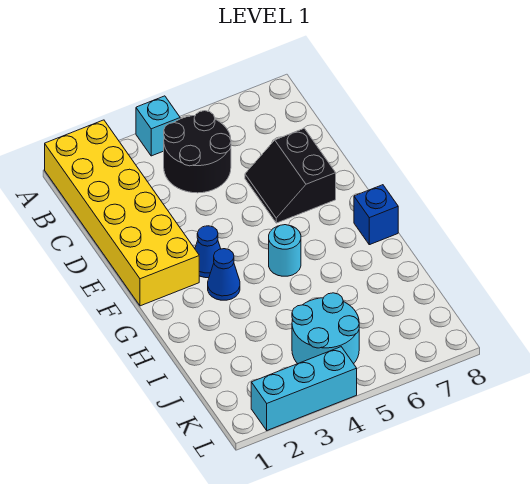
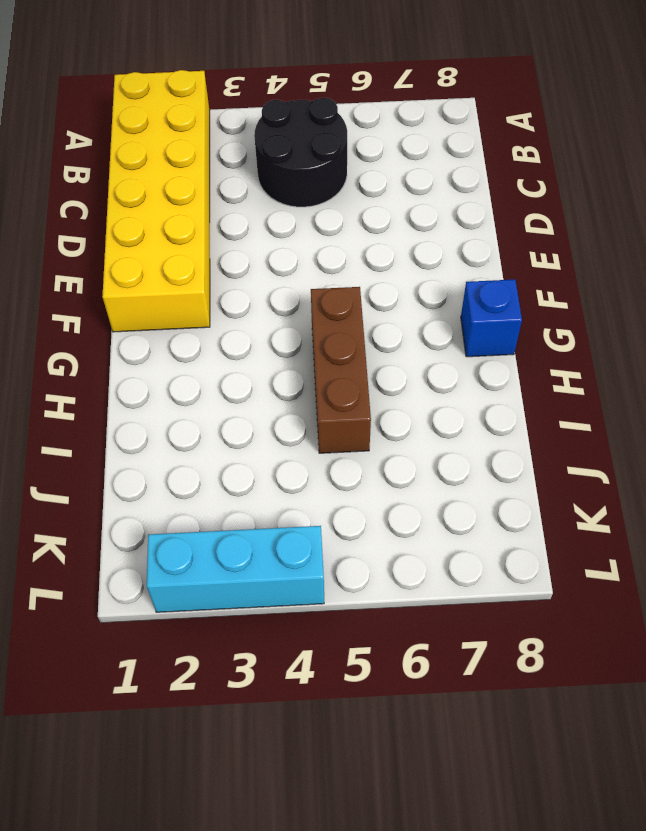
brown 1x3 brick [311,287,371,453] -> cyan 1x1 round brick [269,225,301,276]
none -> cyan 1x1 brick [136,96,180,156]
none -> black 2x2 slope [245,128,336,223]

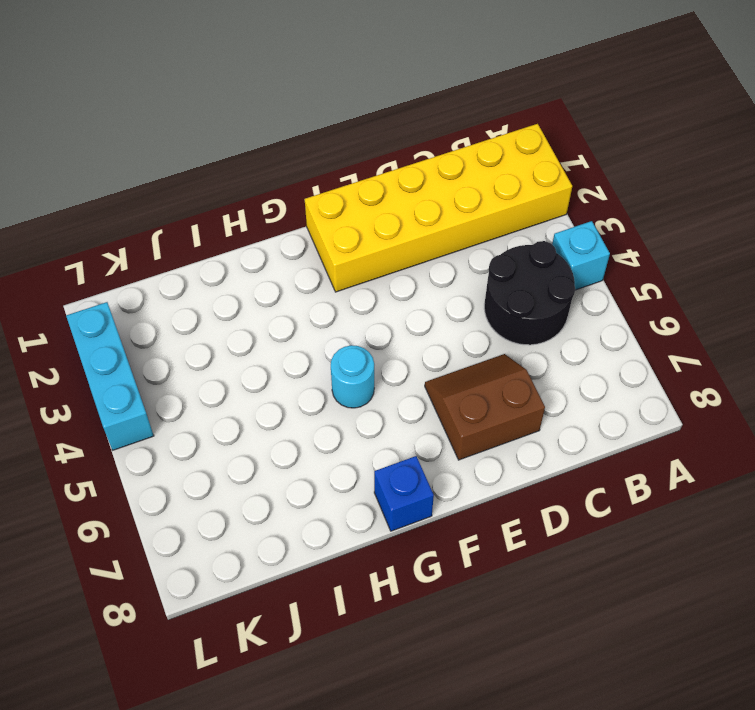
brown 2x2 slope [425,354,545,460] -> black 2x2 slope [245,128,336,223]
none -> blue 1x1 cone [195,226,221,278]
none -> blue 1x1 cone [208,249,240,300]

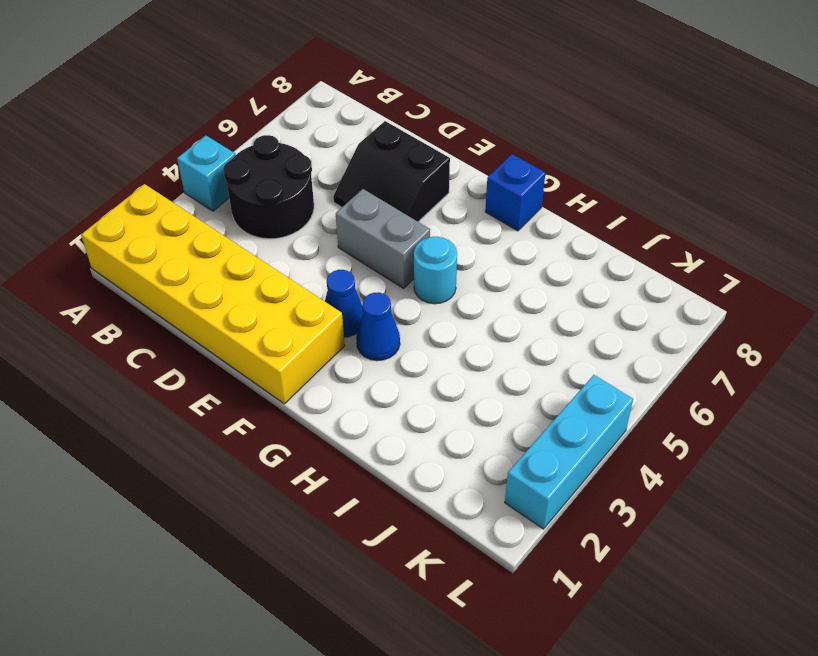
grey 1x2 brick [336,189,430,288] -> none
none -> cyan 2x2 round brick [292,293,359,364]

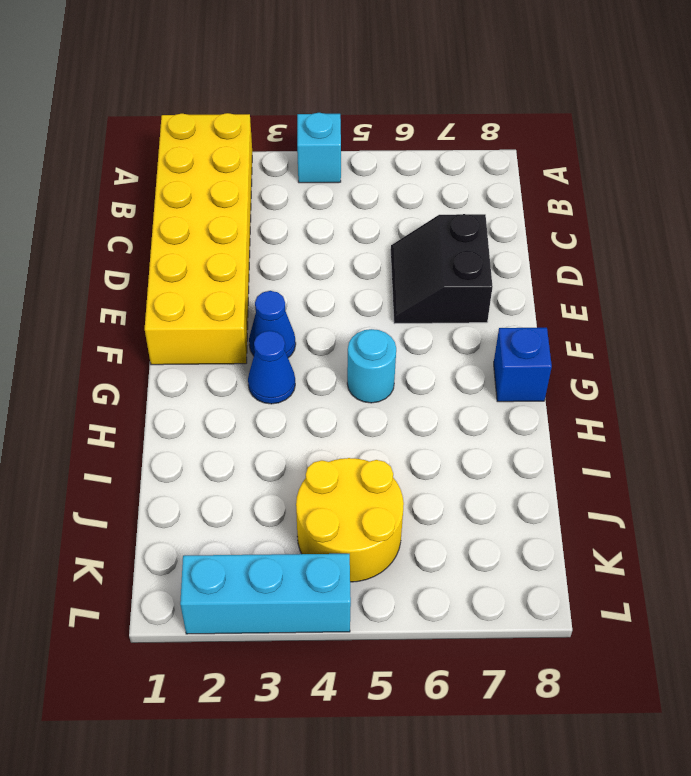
yellow 2x2 round brick [296,458,404,582] -> cyan 2x2 round brick [292,293,359,364]
none -> black 2x2 round brick [164,111,231,193]

